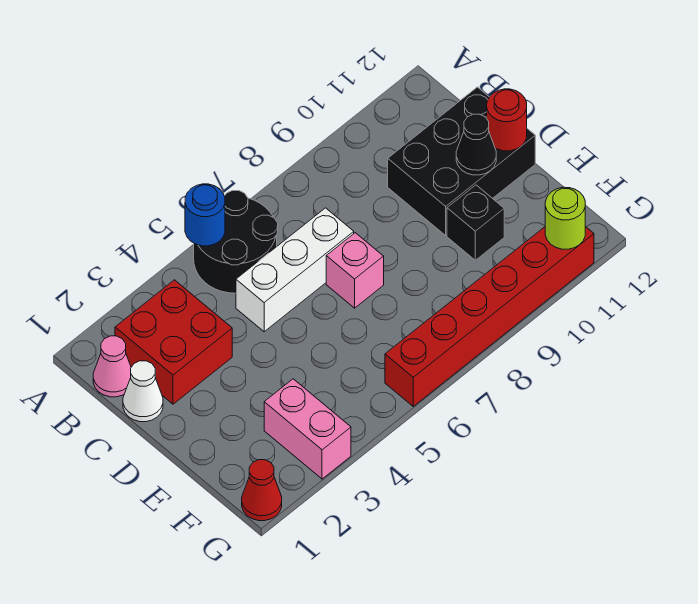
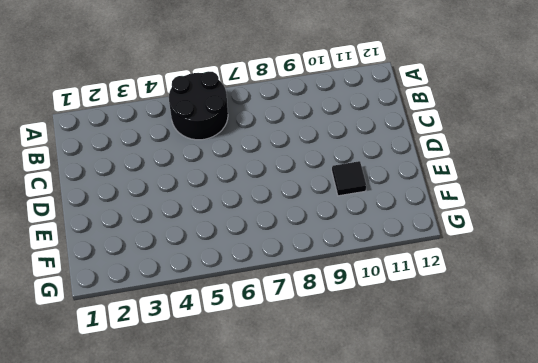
black 1x1 tile [332,161,366,196] -> black 1x1 brick [447,185,504,260]
none -> pink 1x1 cone [93,336,131,397]
none -> red 2x2 brick [115,280,232,404]
none -> white 1x1 cone [123,361,163,422]

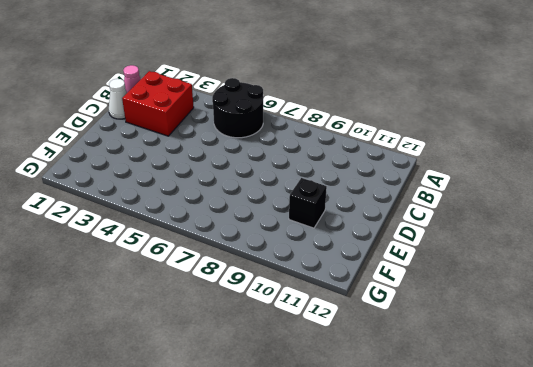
none -> white 1x3 brick [236,208,354,332]
none -> black 2x3 brick [388,87,535,235]
none -> pink 1x1 brick [326,233,384,308]

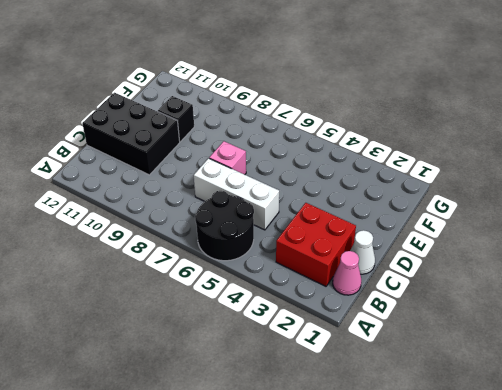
none -> pink 1x2 brick [264,379,351,479]
none -> red 1x1 cone [242,460,282,521]
none -> red 1x6 brick [385,226,594,406]

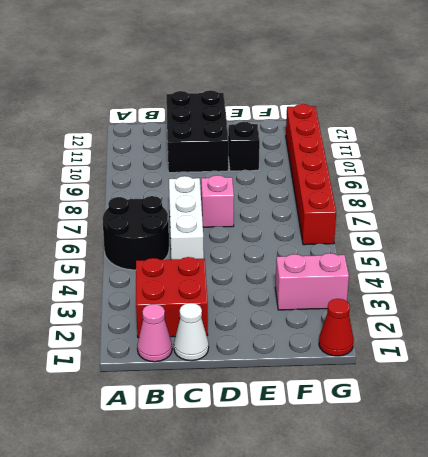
none -> blue 1x1 round brick [185,184,225,246]
none -> black 1x1 cone [456,114,496,175]
none -> red 1x1 round brick [487,89,527,151]

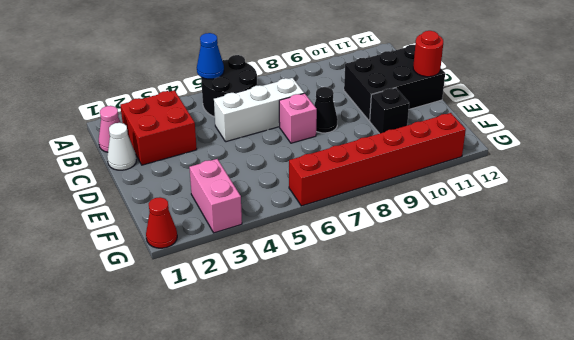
blue 1x1 cone [197,33,224,79] -> blue 1x1 round brick [185,184,225,246]
black 1x1 cone [314,87,338,133] -> black 1x1 cone moved to [456,114,496,175]
none -> lime 1x1 round brick [545,187,585,249]

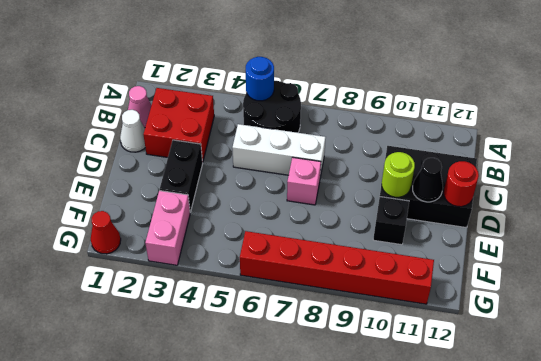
black 1x2 brick [160,140,203,212] -> none
lime 1x1 round brick [382,152,415,197] -> lime 1x1 round brick moved to [545,187,585,249]

